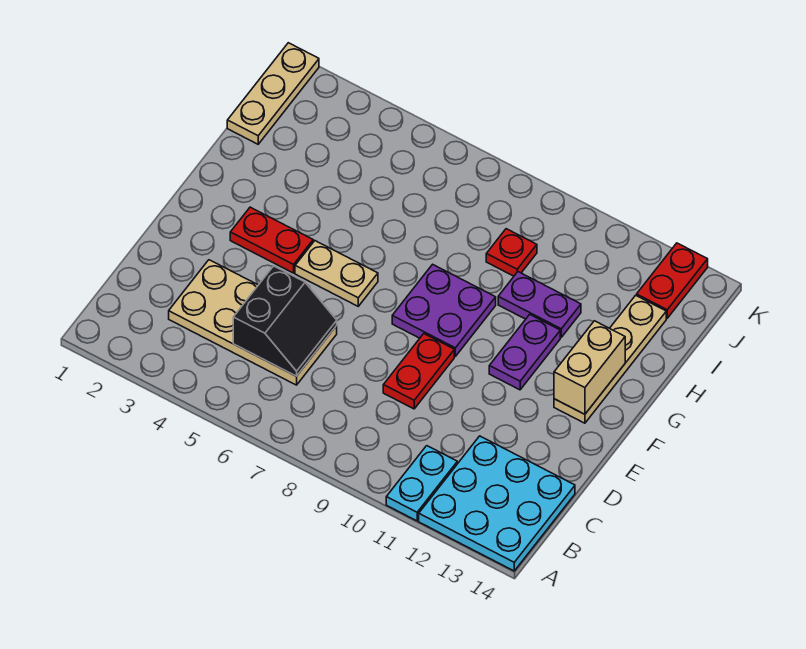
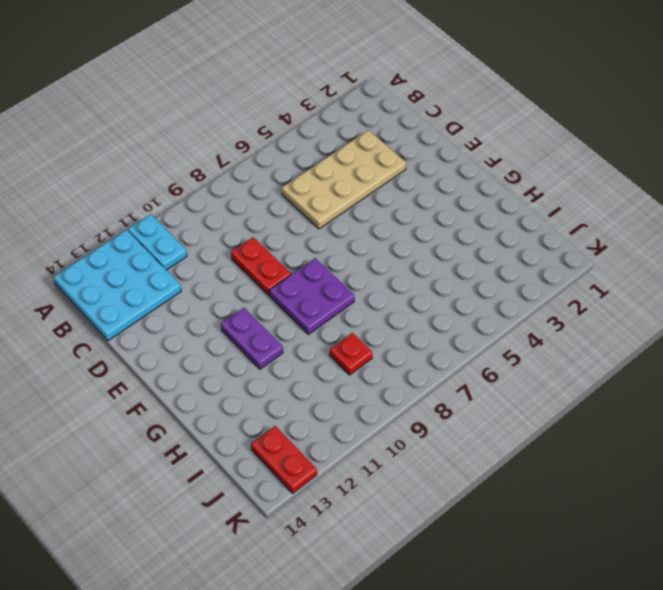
none -> red 1x2 plate [230,207,313,273]
none -> tan 1x2 plate [295,241,378,306]
none -> tan 1x4 plate [554,295,666,423]

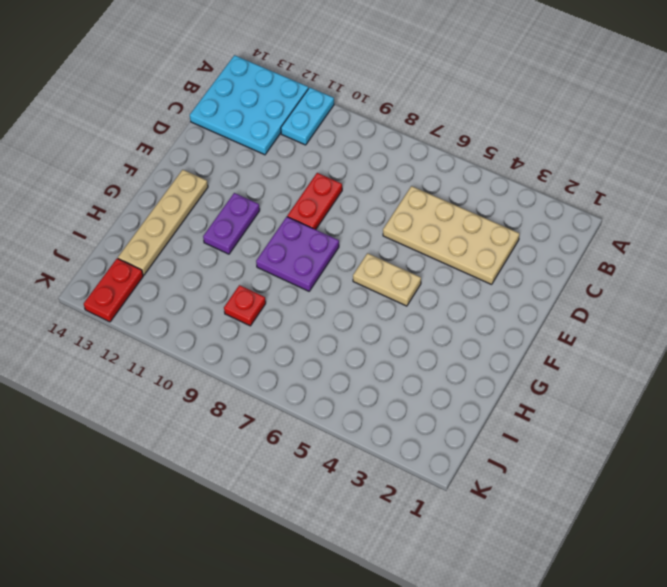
none -> red 1x2 plate [230,207,313,273]
none -> purple 1x2 plate [498,272,581,337]
none -> tan 1x3 plate [227,43,319,144]

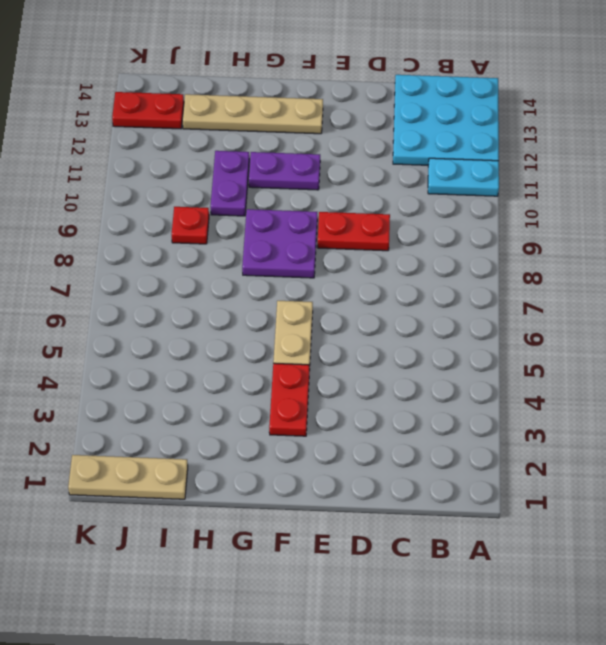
none -> tan 2x4 plate [169,260,337,385]
none -> black 2x2 slope [233,266,337,376]
none -> tan 1x2 brick [554,321,625,414]

